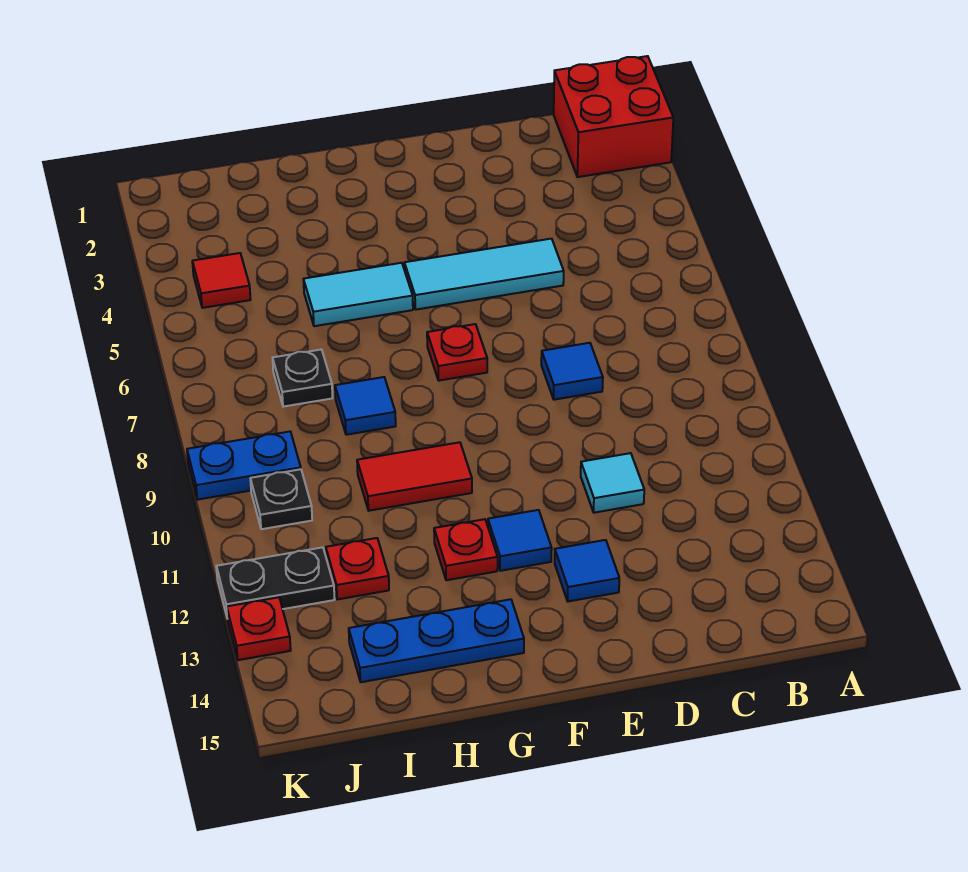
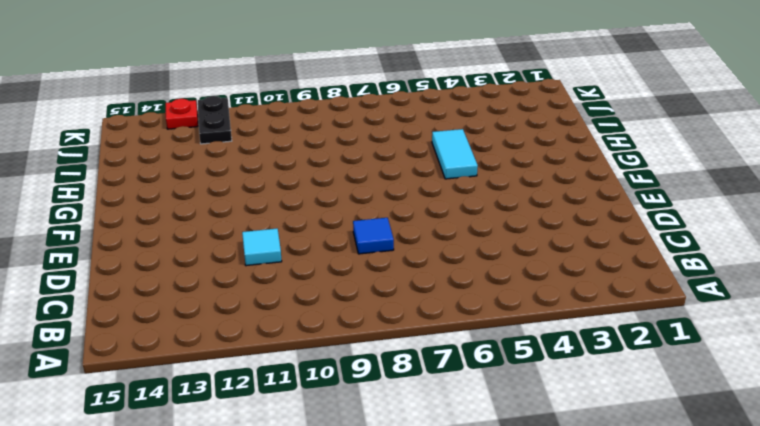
none -> red 2x2 brick [554,56,673,177]
none -> cyan 1x3 tile [404,239,564,310]
none -> blue 1x1 tile [555,540,619,601]

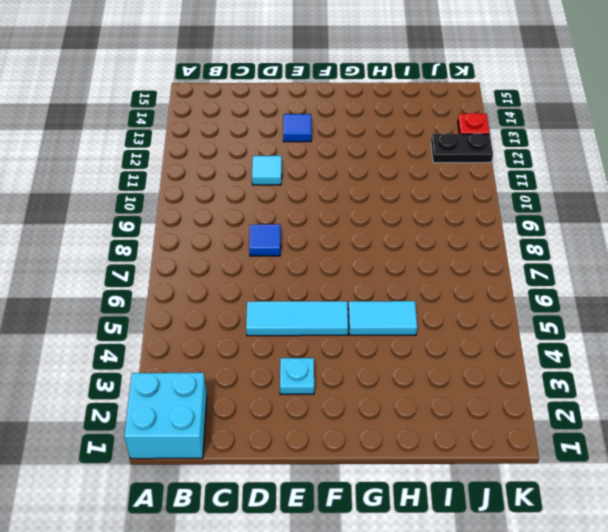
cyan 2x2 brick [124,373,207,459] -> red 2x2 brick [554,56,673,177]
cyan 1x1 plate [280,358,314,394] -> none
none -> red 1x1 plate [427,324,487,381]
none -> blue 1x1 tile [488,510,552,571]
none -> red 1x2 tile [357,442,472,511]

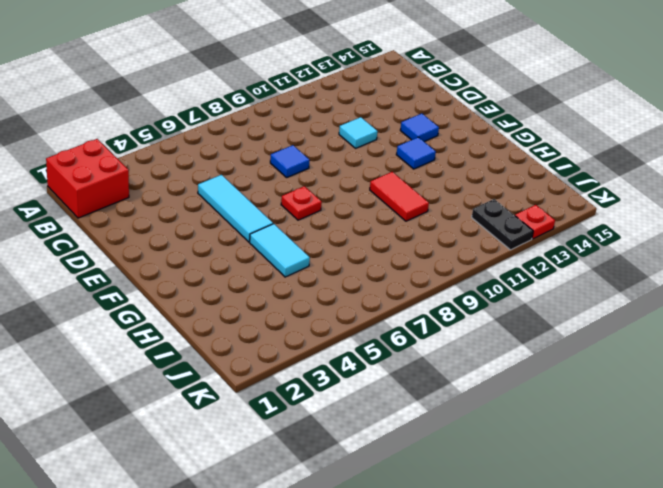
none -> red 1x1 plate [434,519,498,580]
none -> blue 1x3 plate [349,599,524,682]
none -> blue 1x1 tile [335,377,396,435]

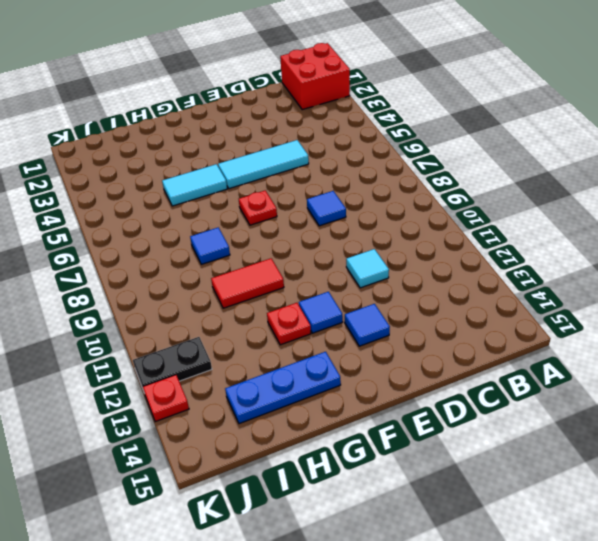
none -> black 1x1 plate [273,349,333,407]
none -> red 1x1 plate [326,538,389,600]
none -> red 1x1 tile [192,253,251,308]

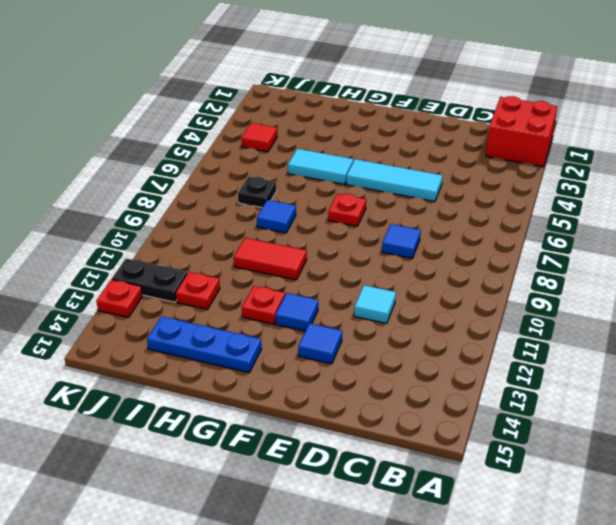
none -> blue 1x2 plate [187,432,301,500]
none -> black 1x1 plate [250,469,312,529]

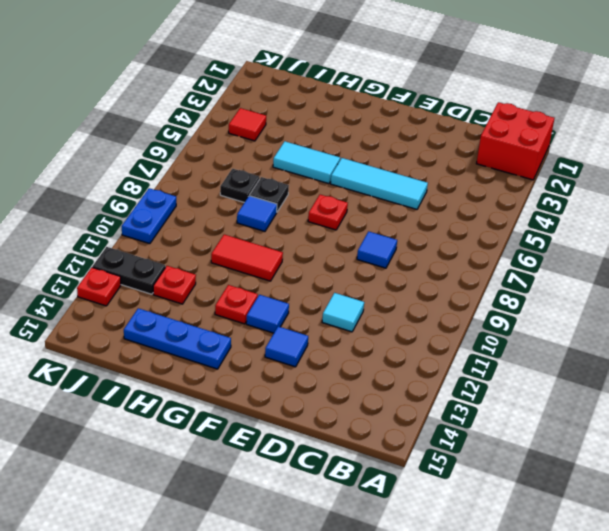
black 1x1 plate [250,177,289,212] -> black 1x1 plate moved to [250,469,312,529]
blue 1x2 plate [122,188,176,244] -> blue 1x2 plate turned to [187,432,301,500]

